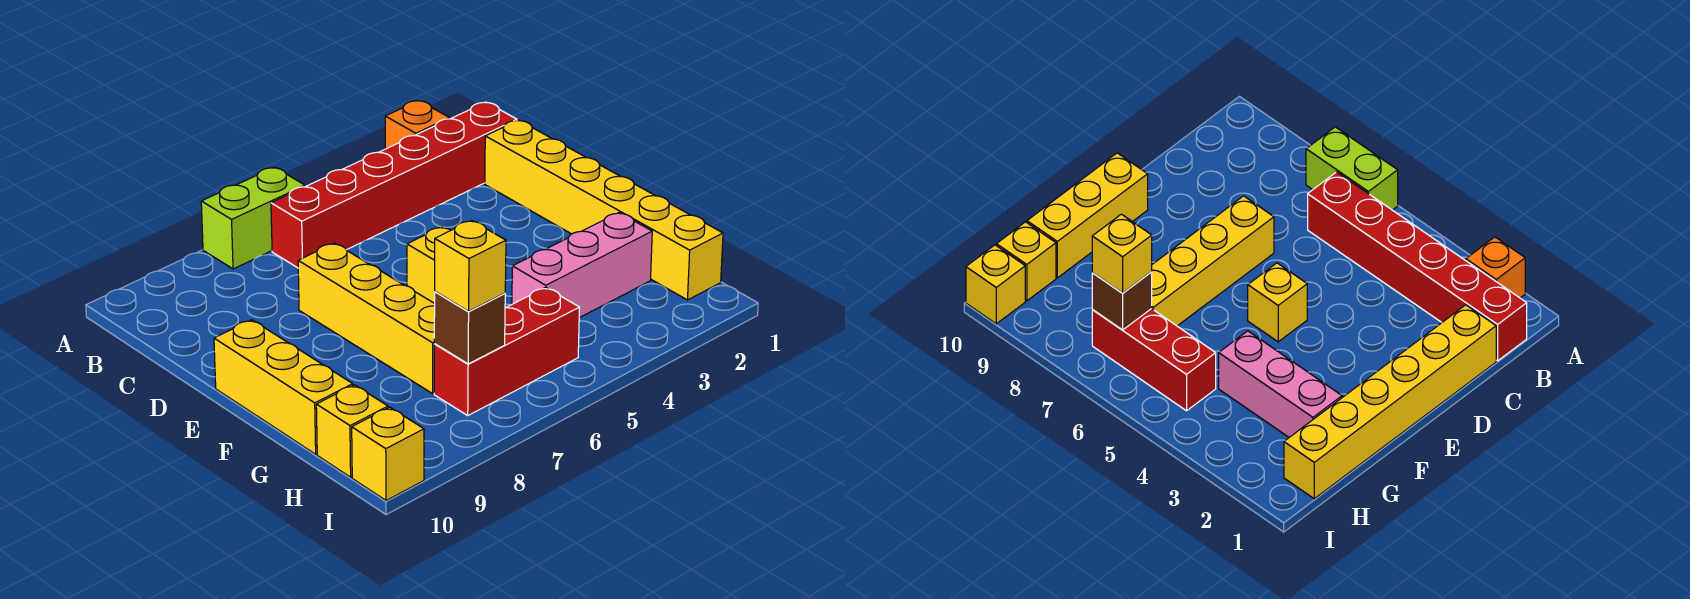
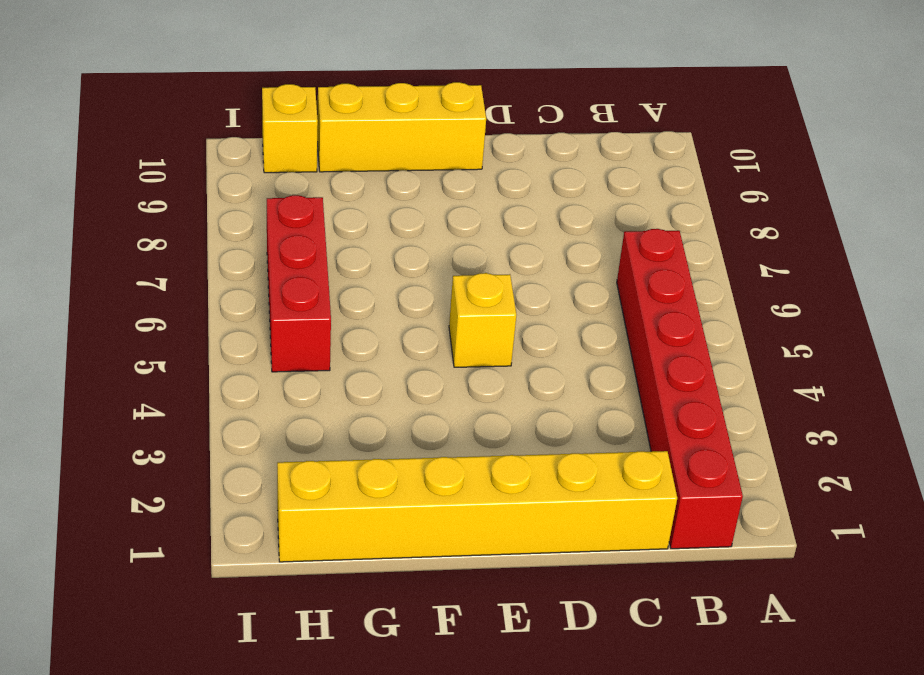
none -> orange 1x1 brick [385,101,449,149]
none -> lime 1x2 brick [201,167,305,269]
none -> yellow 1x4 brick [298,243,435,394]

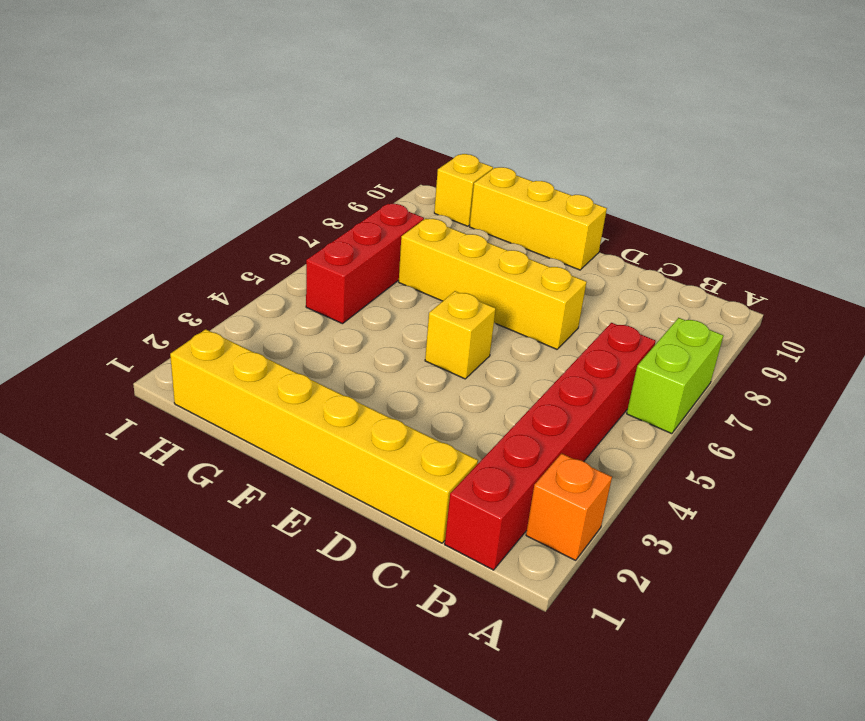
none -> pink 1x3 brick [512,213,652,318]
none -> yellow 1x1 brick [352,407,424,501]
none -> brown 1x1 brick [434,292,505,364]

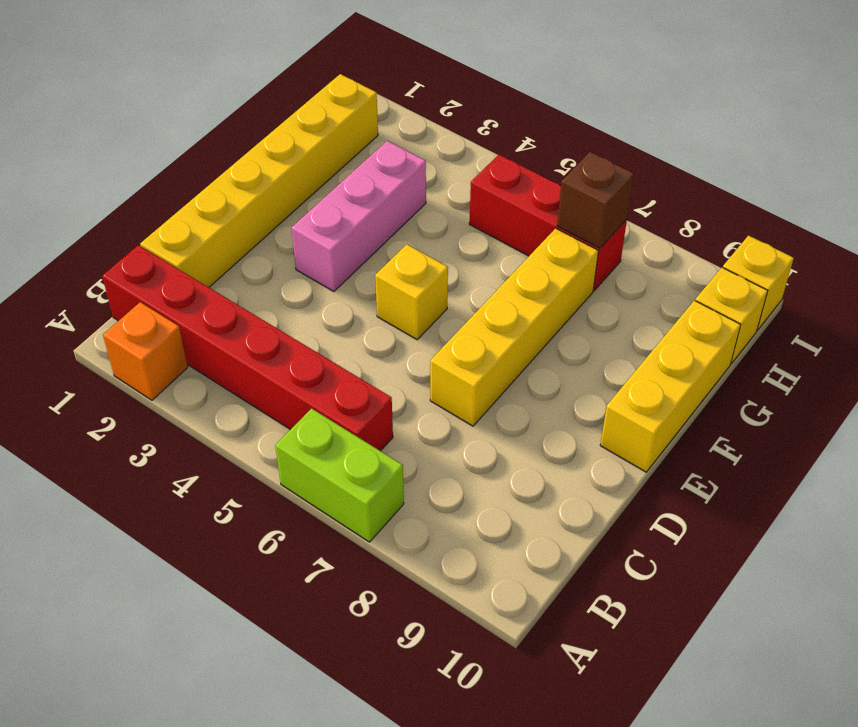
pink 1x3 brick [292,141,426,291] -> pink 1x3 brick turned to [512,213,652,318]
none -> yellow 1x1 brick [435,220,506,311]

